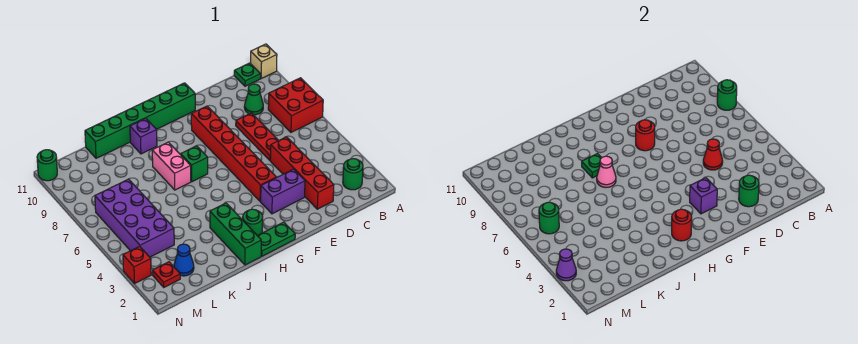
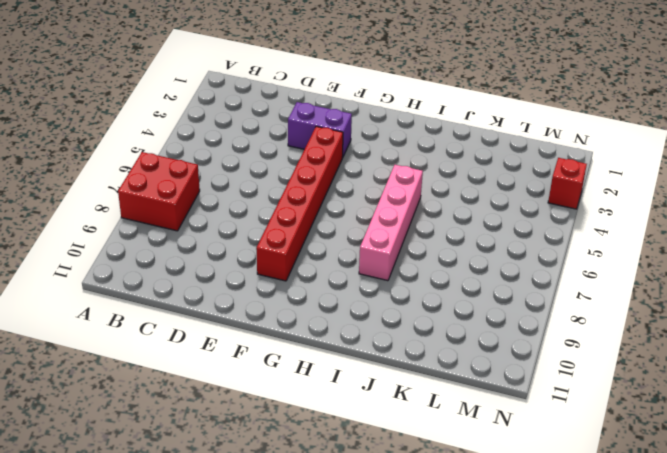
pink 1x4 brick [359,165,423,281] -> pink 1x2 brick [152,142,191,190]
none -> tan 1x1 brick [251,44,277,78]
none -> green 1x1 round brick [343,159,363,190]
none -> green 1x1 plate [234,63,261,86]
none -> green 1x1 cone [244,84,263,115]

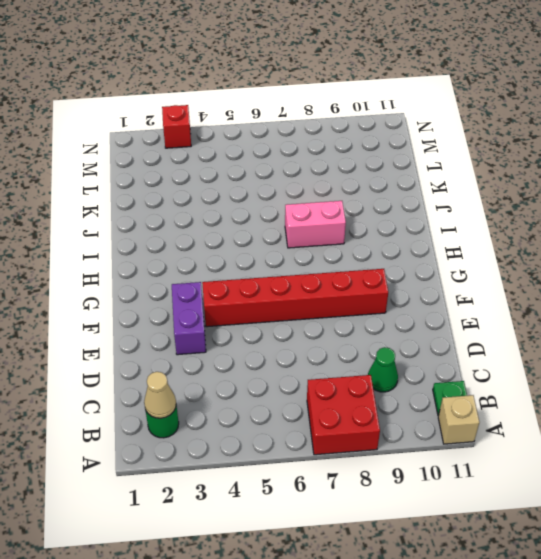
tan 1x1 cone [144,372,176,418] -> none
none -> red 1x4 brick [270,137,334,209]
none -> red 1x3 plate [236,113,279,160]
none -> green 1x6 brick [85,83,195,158]
none -> green 1x2 plate [257,222,295,256]

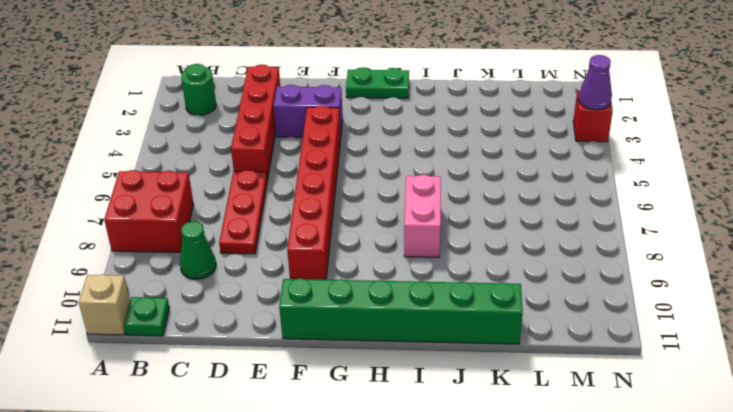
none -> green 1x1 round brick [243,209,263,235]
none -> green 1x1 brick [181,146,208,182]
none -> green 1x3 brick [210,203,261,265]
none -> purple 1x1 brick [130,119,157,154]

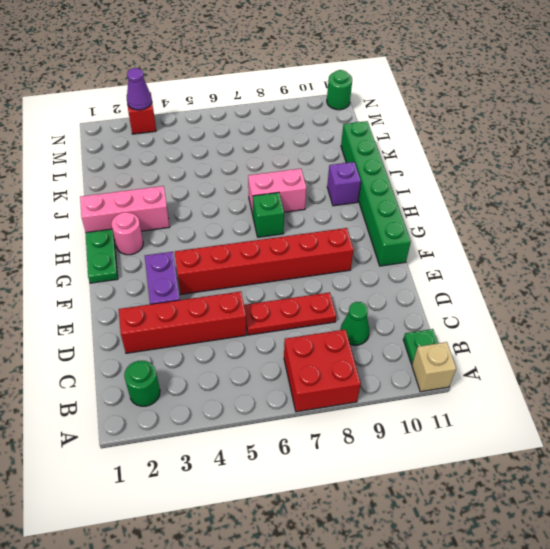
pink 1x1 round brick [111,212,143,255] -> green 1x1 round brick [243,209,263,235]
pink 1x3 brick [80,186,170,232] -> green 1x3 brick [210,203,261,265]
none -> blue 1x1 cone [174,244,194,276]
none -> purple 2x4 brick [95,179,174,257]
none -> red 1x1 plate [153,262,180,287]
none -> green 1x1 round brick [717,80,737,110]

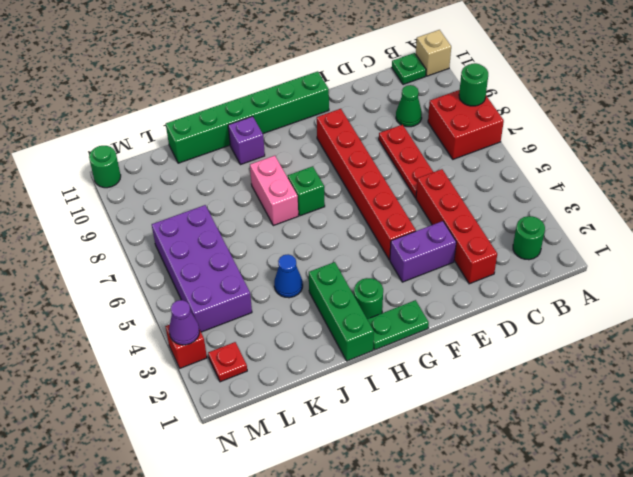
blue 1x1 cone [274,254,303,298] -> blue 1x1 cone moved to [174,244,194,276]
none -> green 1x1 round brick [739,175,759,207]
none -> red 1x1 cone [703,139,723,170]
none -> purple 1x1 brick [690,178,717,214]
none -> red 1x1 round brick [636,120,655,151]

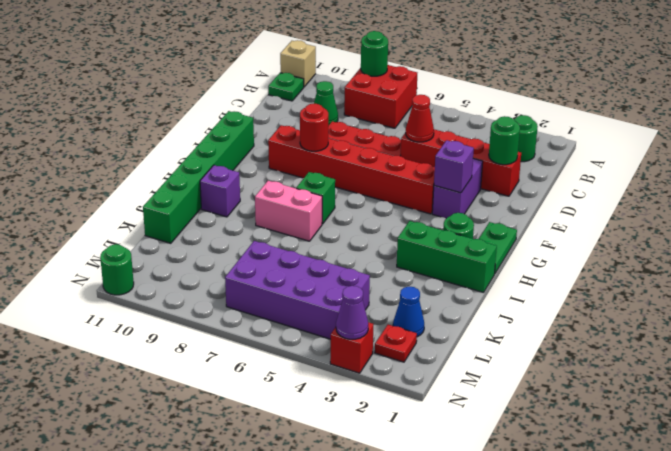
none -> red 1x1 round brick [672,209,692,241]
none -> pink 1x1 cone [597,156,616,187]
none -> green 1x1 plate [582,154,602,178]
none -> green 1x1 round brick [539,202,559,234]

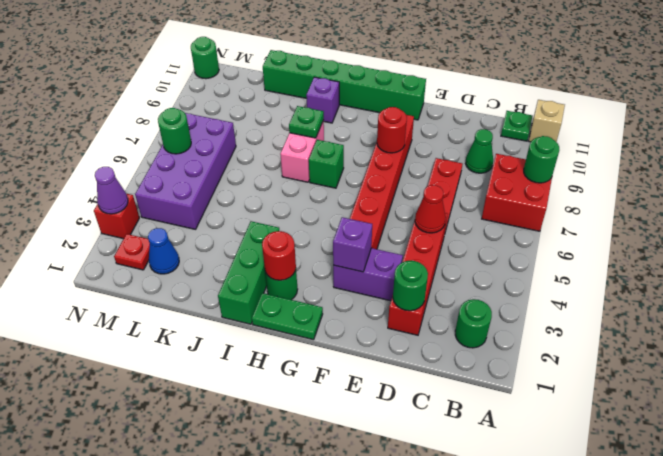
none -> pink 1x1 cone [597,156,616,187]

